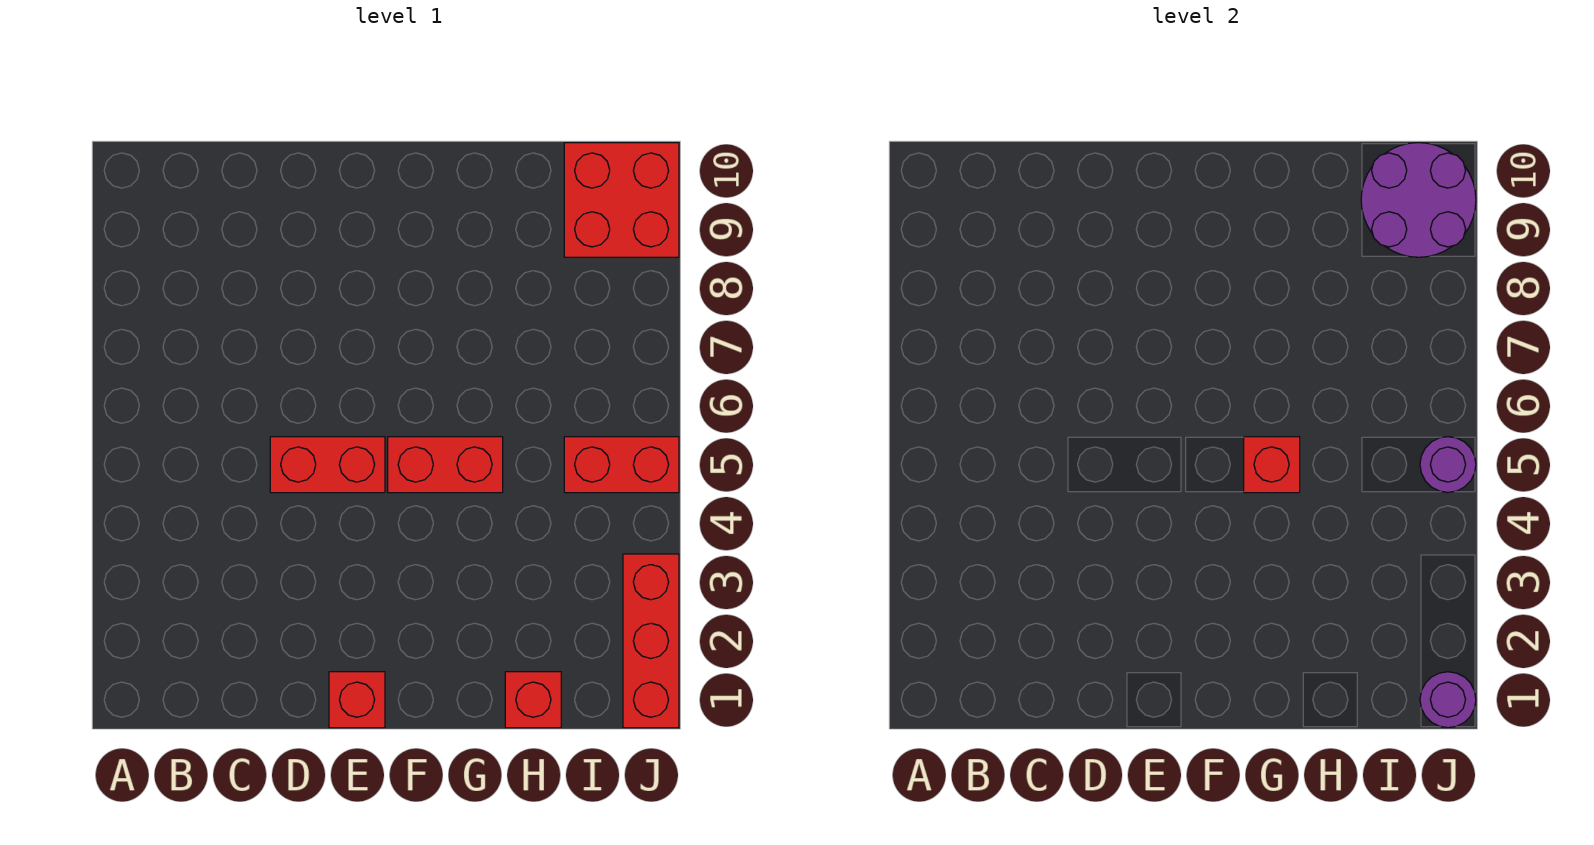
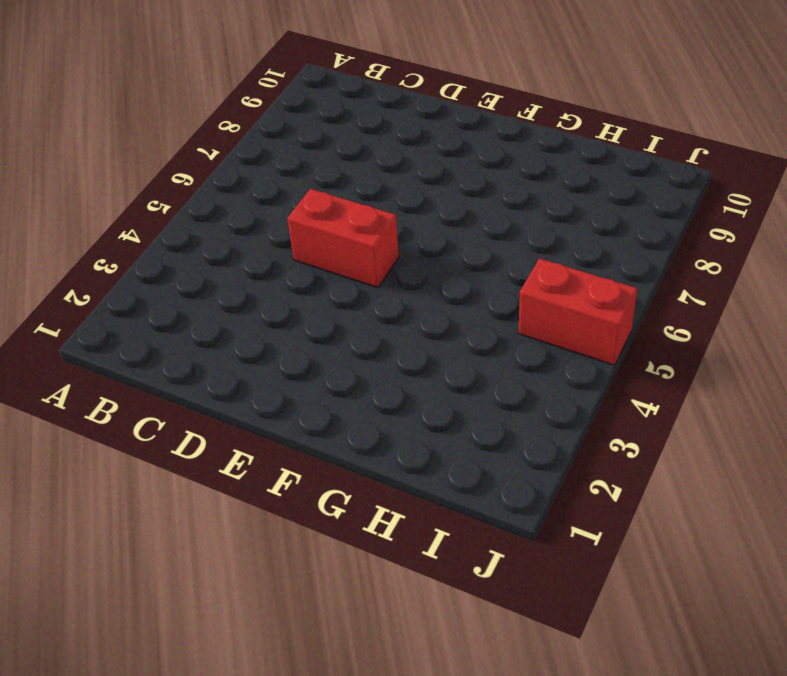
none -> red 1x1 brick [329,672,385,728]
none -> red 1x2 brick [388,437,503,493]

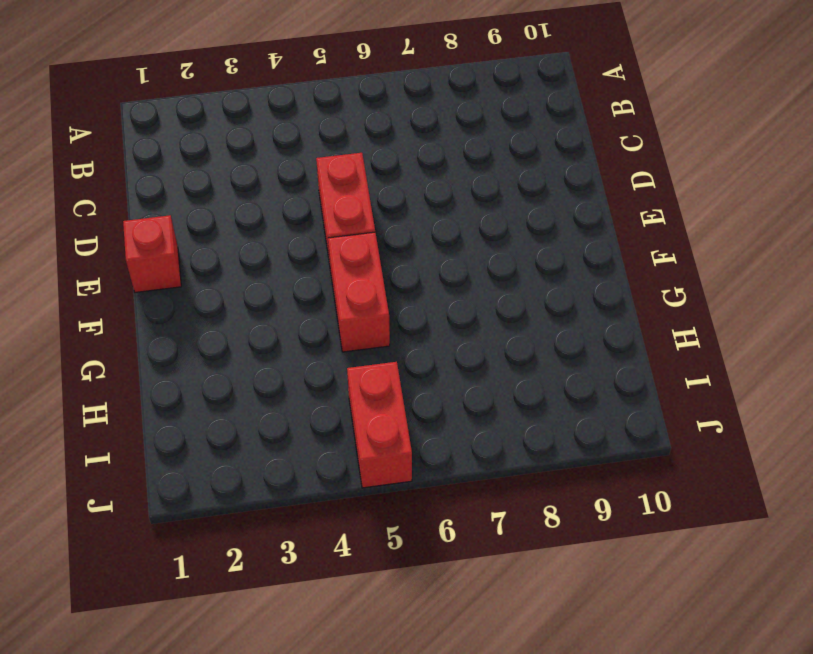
none -> red 1x1 brick [505,672,561,728]
none -> red 2x2 brick [564,143,679,257]

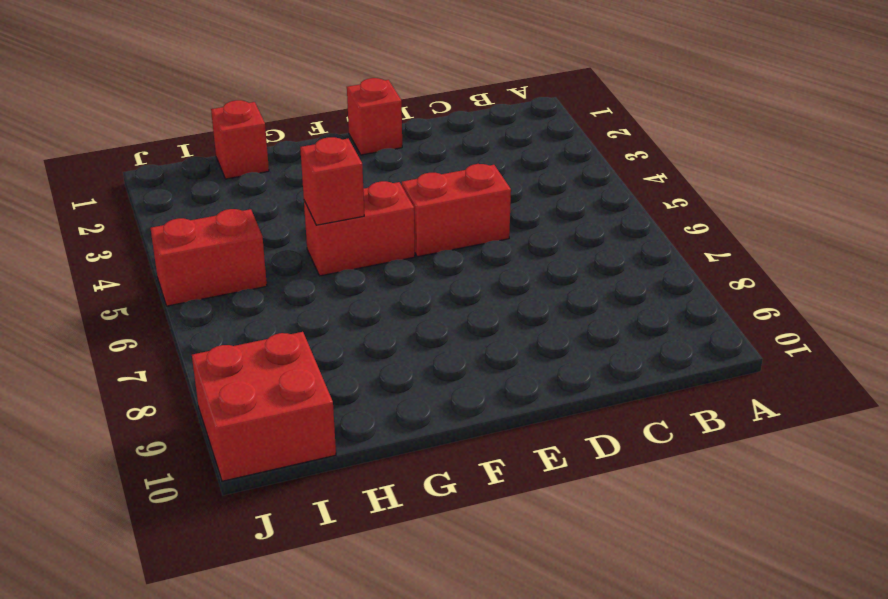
none -> red 1x3 brick [623,554,679,728]
none -> purple 2x2 round brick [1361,143,1476,257]

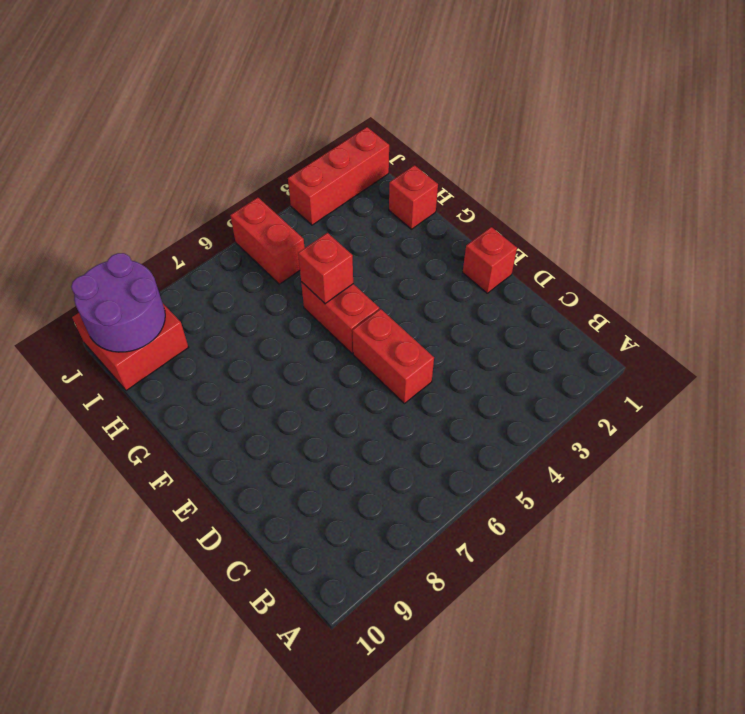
none -> purple 1x1 round brick [1420,672,1476,728]
none -> purple 1x1 round brick [1420,437,1476,492]

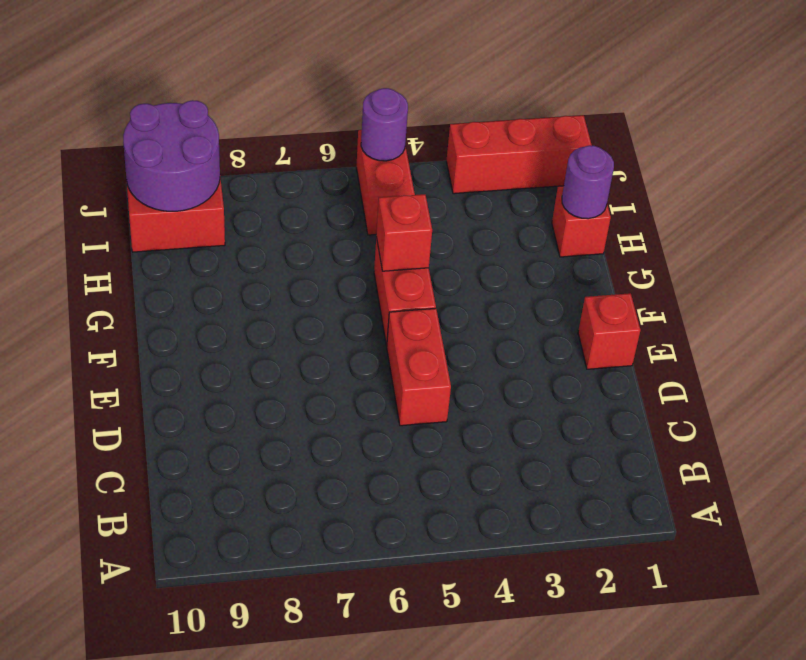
purple 1x1 round brick [562,145,614,219] -> purple 1x1 round brick moved to [1420,672,1476,728]

